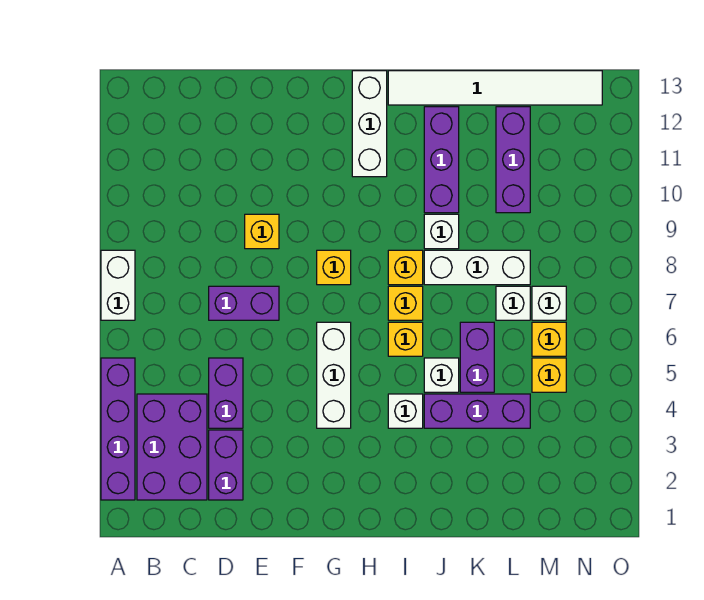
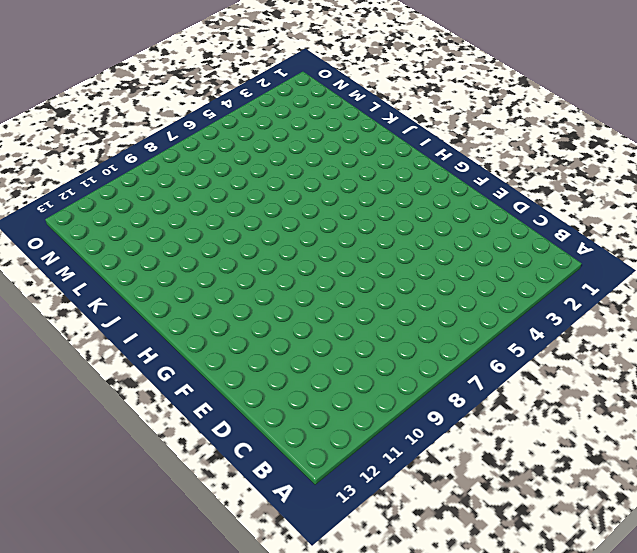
none -> purple 1x4 brick [101,358,135,500]
none -> white 1x2 brick [101,250,135,320]
none -> purple 2x3 brick [137,394,207,500]

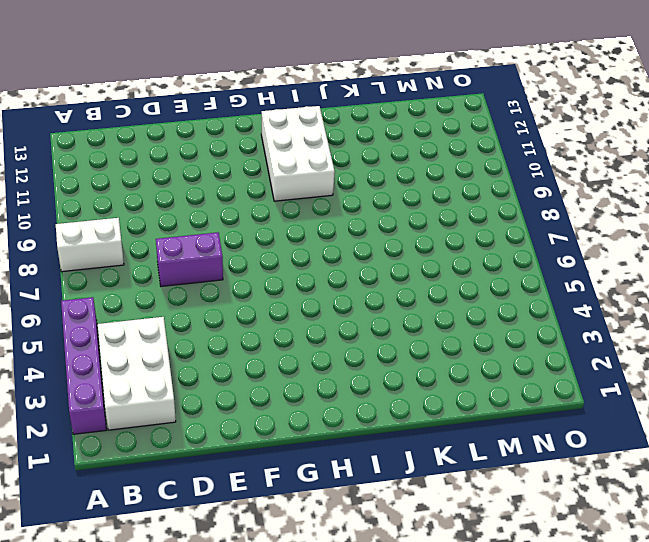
white 1x2 brick [56,218,124,272] -> white 1x2 brick turned to [101,250,135,320]
white 2x3 brick [97,317,176,430] -> purple 2x3 brick [137,394,207,500]
white 2x3 brick [261,106,335,201] -> white 1x3 brick [352,71,387,177]
none -> purple 1x2 brick [209,430,243,500]
none -> purple 1x2 brick [209,358,243,428]
none -> yellow 1x1 brick [245,214,279,249]

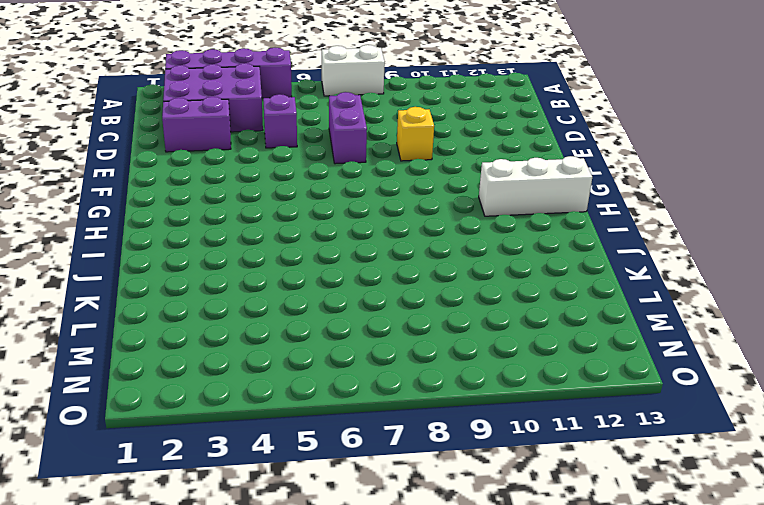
purple 1x1 brick [263,94,297,148] -> purple 1x2 brick [209,358,243,428]
none -> white 1x3 brick [317,322,351,428]
none -> yellow 1x1 brick [317,250,351,285]
none -> white 1x1 brick [388,394,423,428]

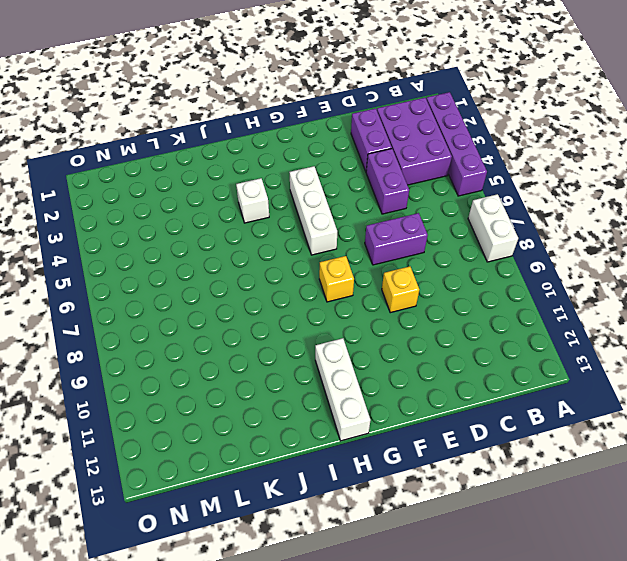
none -> yellow 1x1 brick [388,322,423,356]
none -> yellow 1x1 brick [388,286,423,320]
none -> yellow 1x1 brick [388,250,423,285]

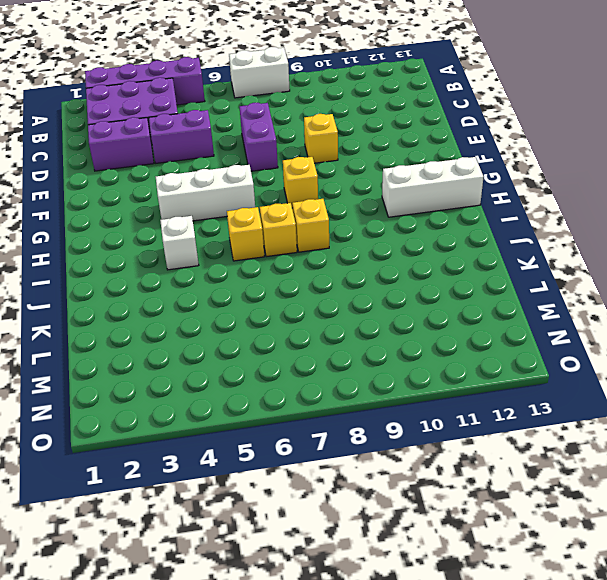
none -> white 1x6 tile [388,71,602,105]
none -> purple 1x3 brick [424,394,530,428]
none -> white 1x1 brick [424,358,459,392]

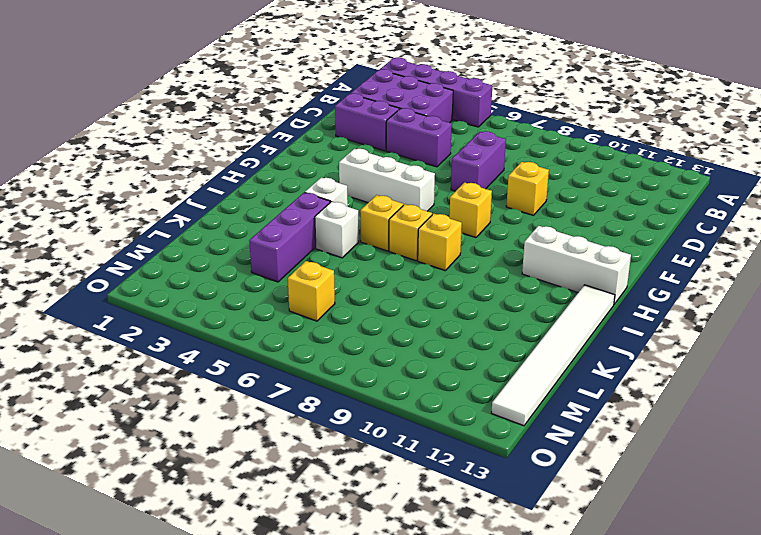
none -> white 1x2 brick [101,250,135,320]
none -> white 1x3 brick [424,250,530,285]
none -> white 1x1 brick [424,214,459,249]

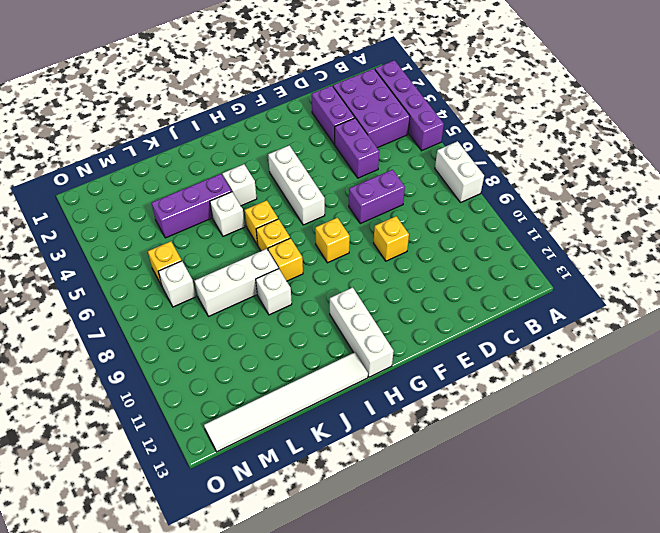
none -> purple 1x3 brick [424,107,459,213]
none -> purple 1x2 brick [460,322,494,392]
none -> white 1x1 brick [496,286,530,320]

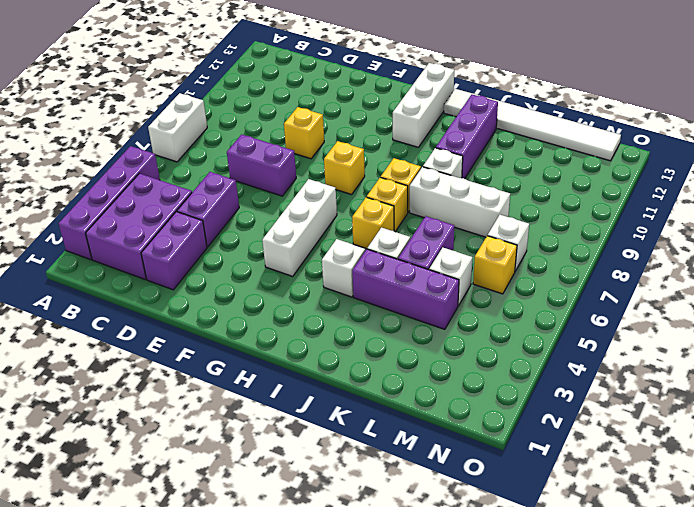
white 1x1 brick [429,248,473,306] -> white 1x1 brick moved to [496,286,530,320]
none -> purple 1x3 brick [496,107,530,213]
none -> yellow 1x1 brick [532,358,566,392]

